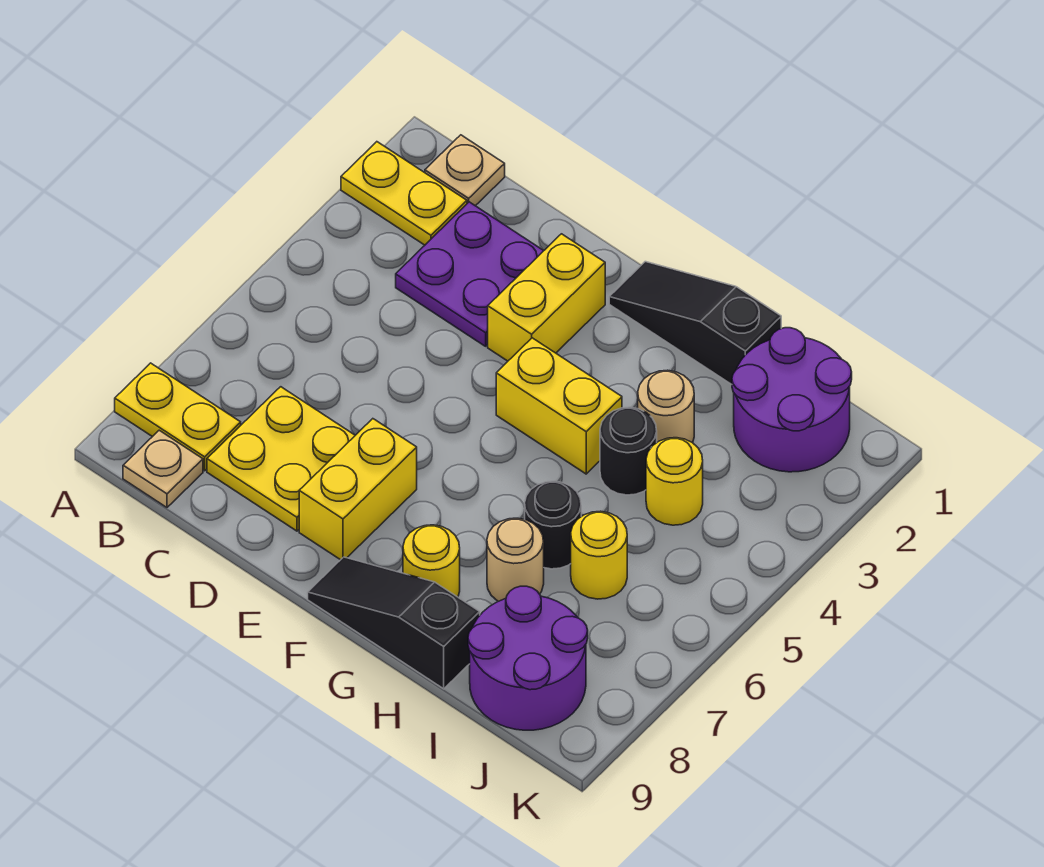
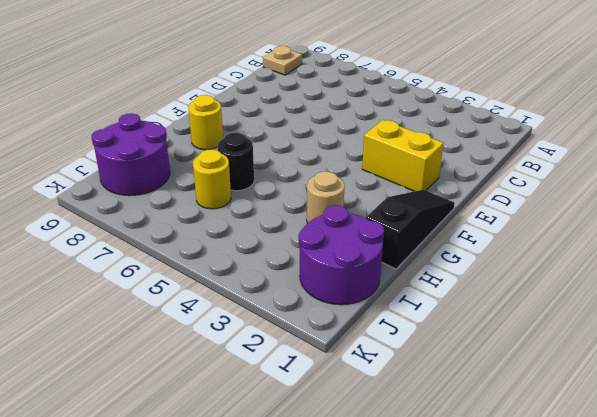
none -> yellow 1x2 plate [341,142,467,245]
none -> yellow 1x2 plate [115,363,241,471]
none -> tan 1x1 plate [425,135,505,206]

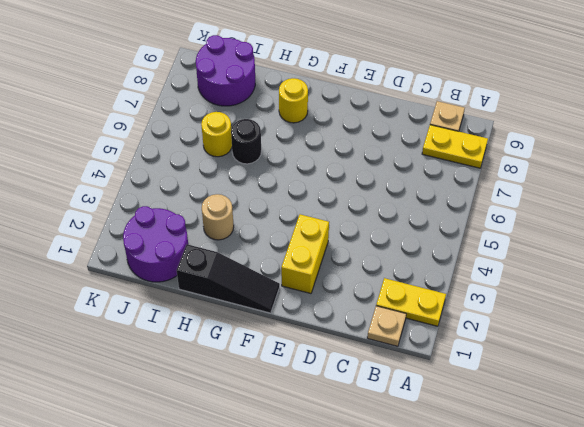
none -> purple 2x2 plate [396,202,544,346]
none -> yellow 2x2 plate [207,387,355,531]
none -> yellow 1x2 brick [299,419,417,560]

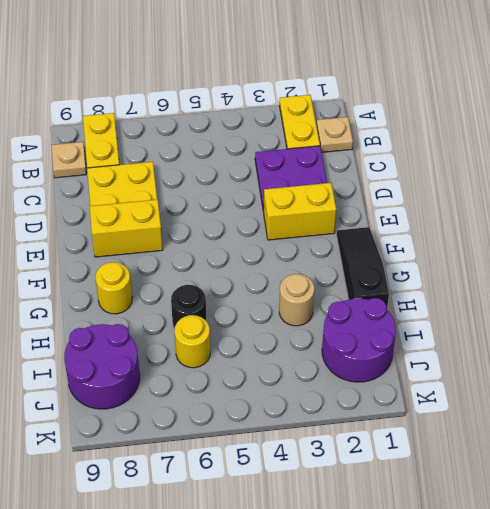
none -> yellow 1x2 brick [496,338,622,474]
none -> black 1x3 slope [308,557,480,689]
none -> black 1x1 round brick [600,407,657,495]

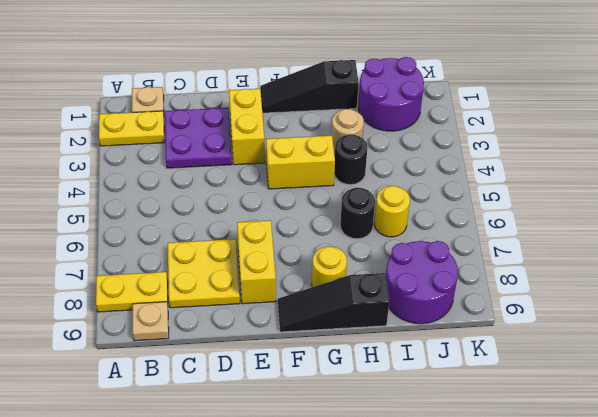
none -> tan 1x1 round brick [487,518,544,601]
none -> yellow 1x1 round brick [646,438,703,525]

